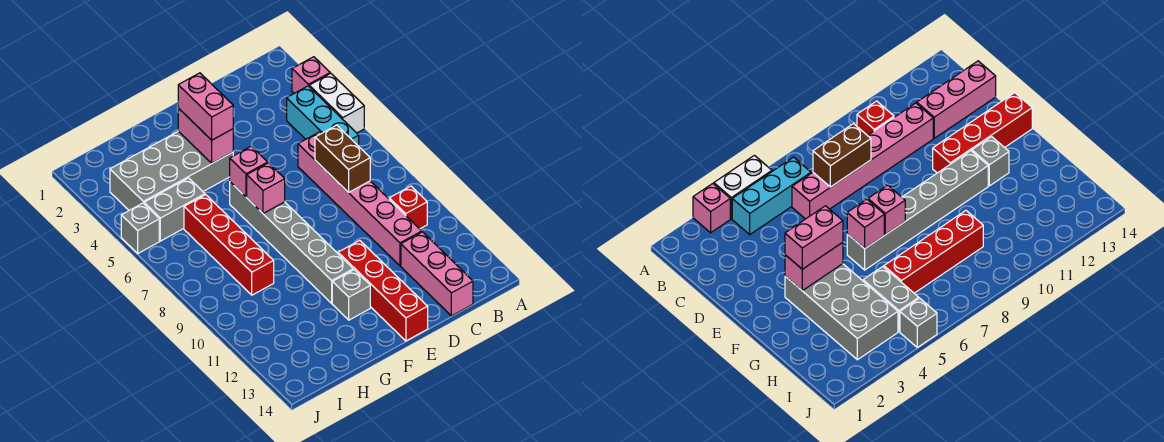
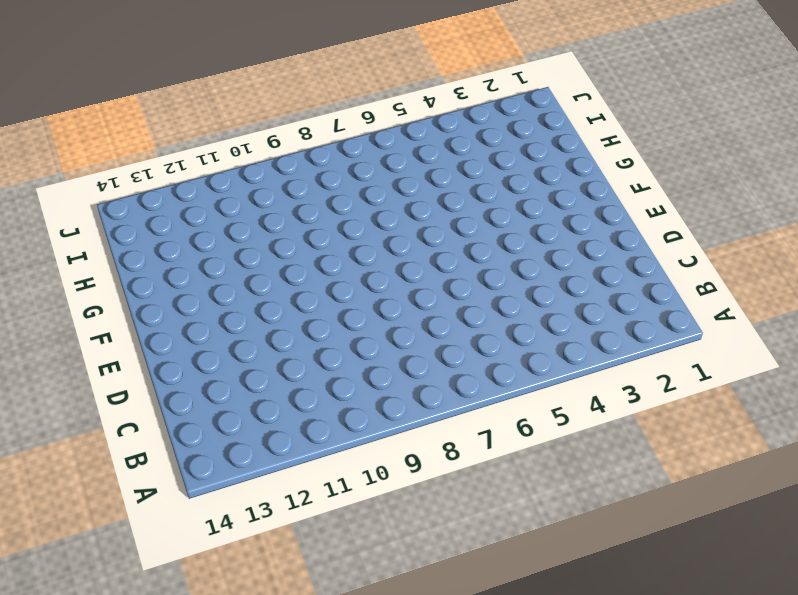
none -> pink 1x1 brick [292,57,330,93]
none -> white 1x2 brick [309,74,364,133]
none -> cyan 1x3 brick [287,86,359,146]

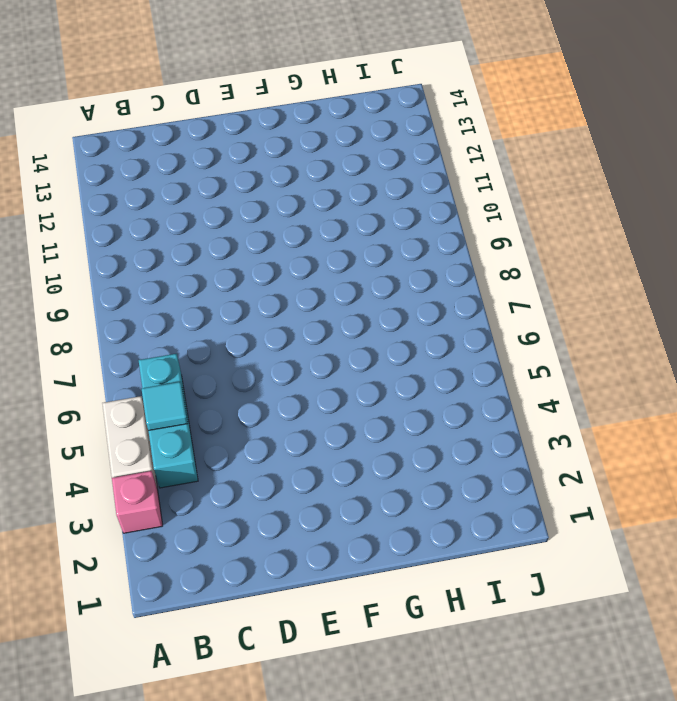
cyan 1x1 tile [142,382,188,431] -> none
none -> red 1x1 brick [389,186,427,229]
none -> pink 1x6 brick [298,132,422,266]
none -> pink 1x3 brick [401,232,473,316]

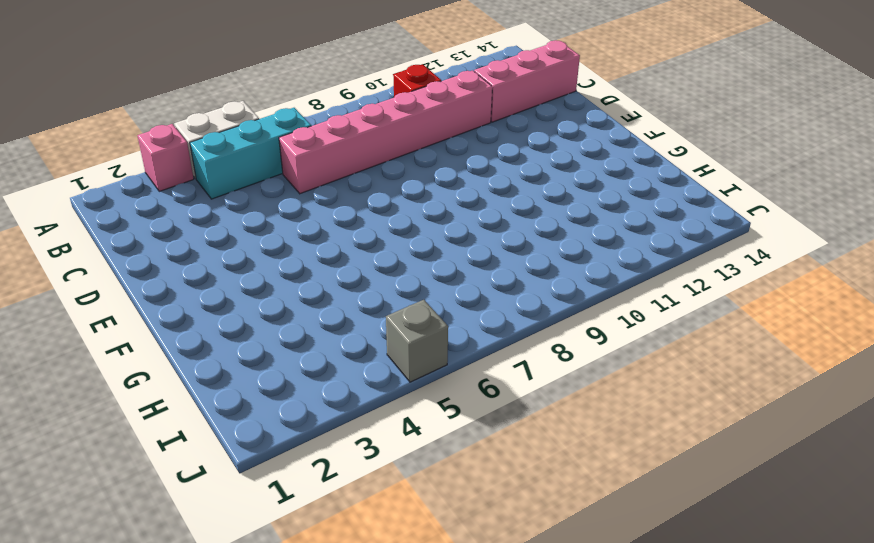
none -> red 1x4 brick [338,240,428,341]
none -> grey 2x4 brick [110,131,233,210]
none -> grey 1x6 brick [230,182,353,303]

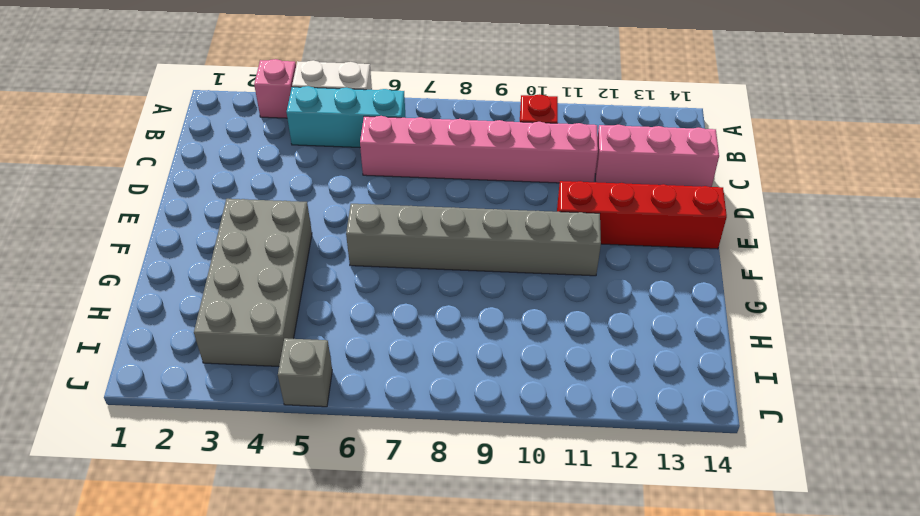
none -> grey 1x1 brick [332,270,370,320]
none -> grey 1x2 brick [144,178,205,241]
none -> red 1x4 brick [184,195,274,295]

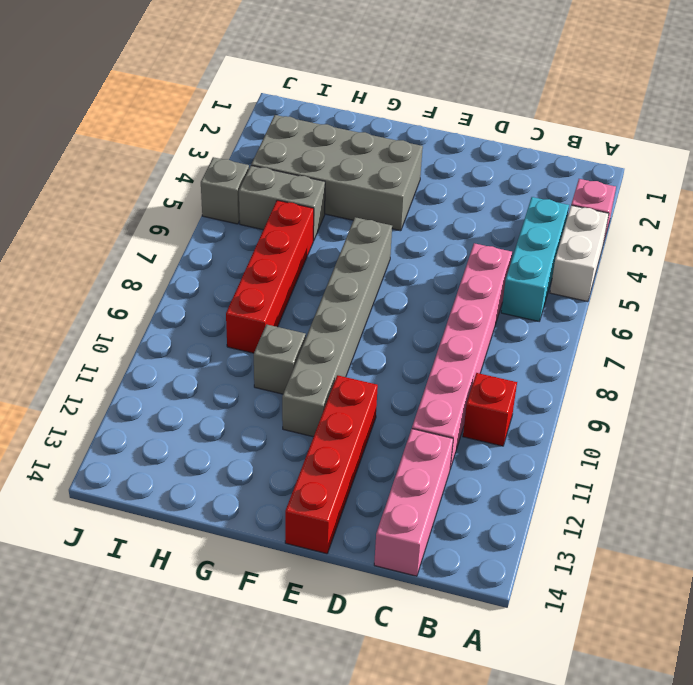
grey 1x1 brick [254,324,306,394] -> grey 1x1 brick moved to [332,270,370,320]
none -> brown 1x2 brick [315,125,370,193]
none -> pink 1x2 brick [178,108,233,163]
none -> pink 1x1 brick [230,146,268,197]

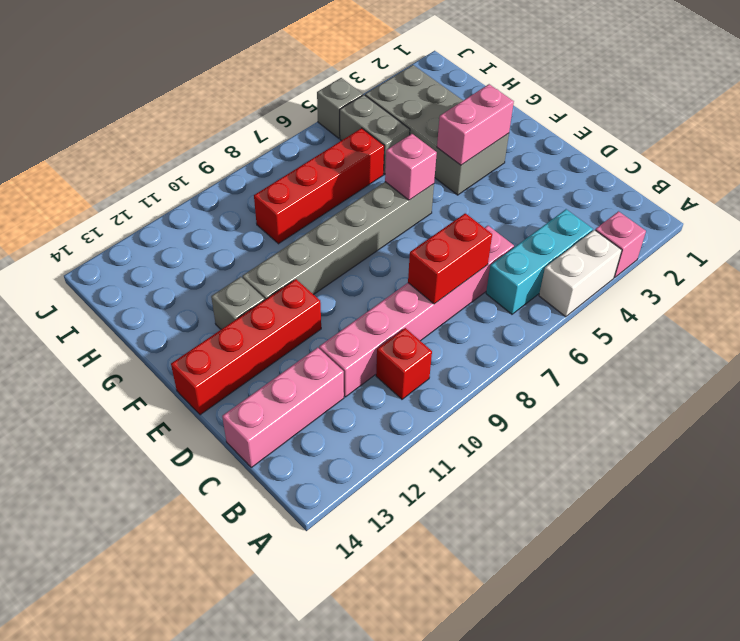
red 1x2 brick [408,213,492,304] -> brown 1x2 brick [315,125,370,193]
none -> pink 1x1 brick [247,163,285,213]
none -> pink 1x2 brick [178,73,233,140]

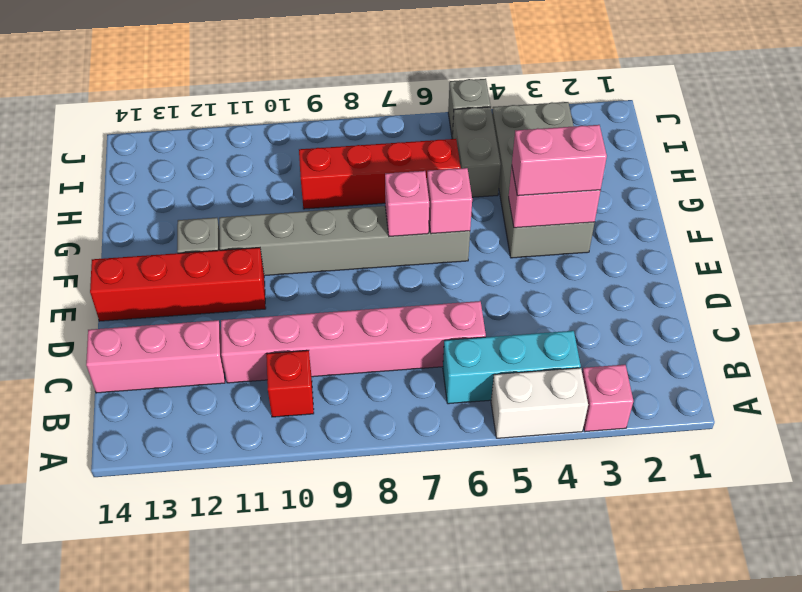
none -> brown 1x2 brick [315,125,370,193]

